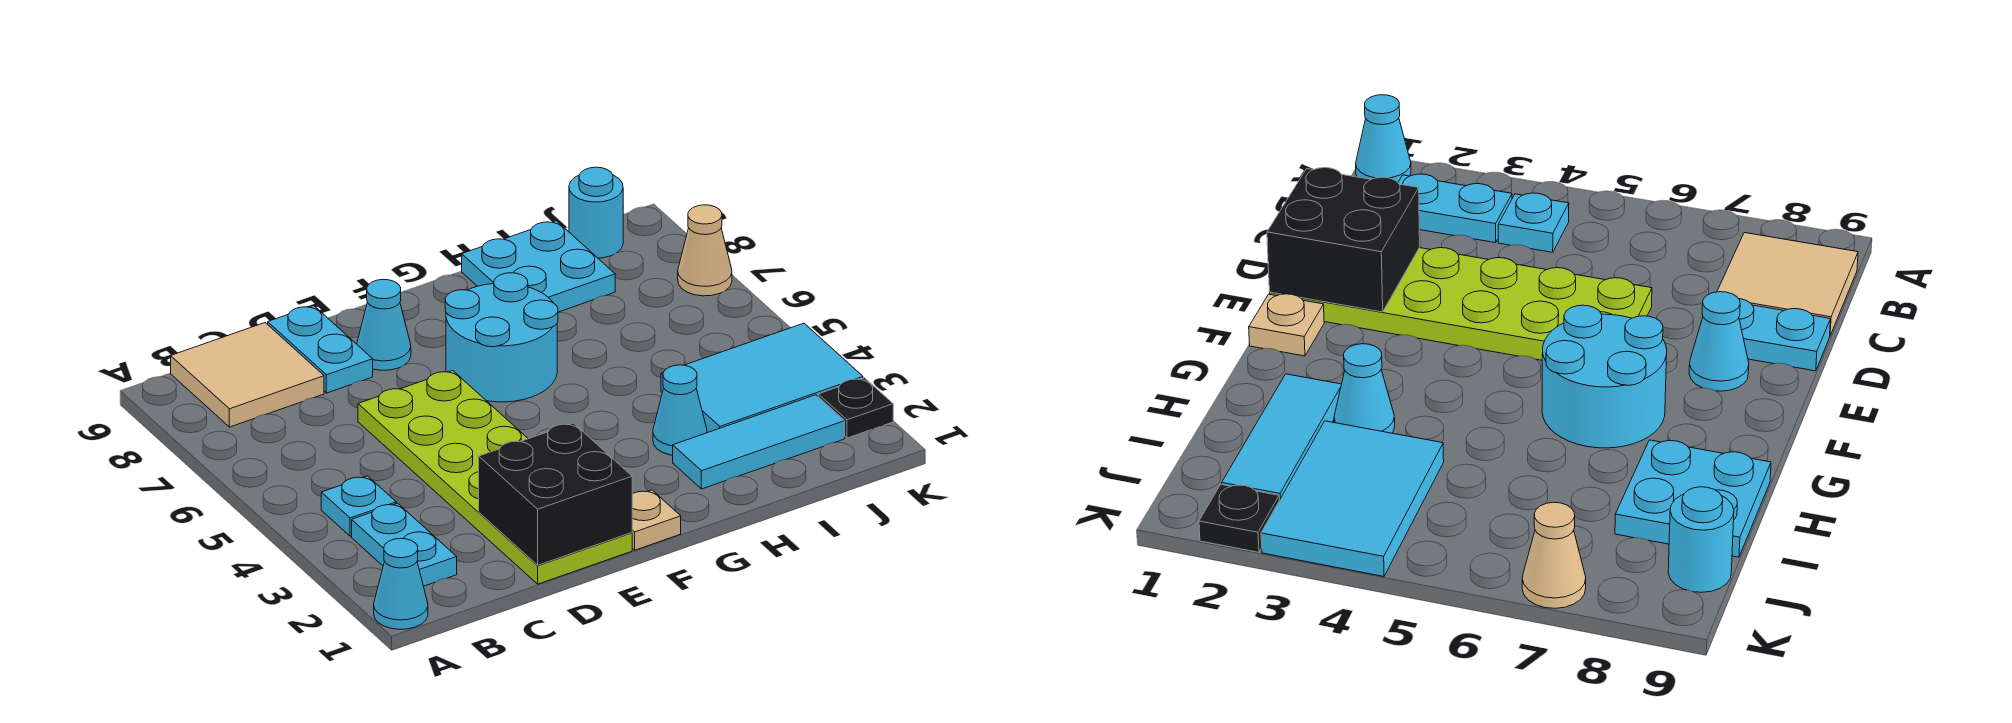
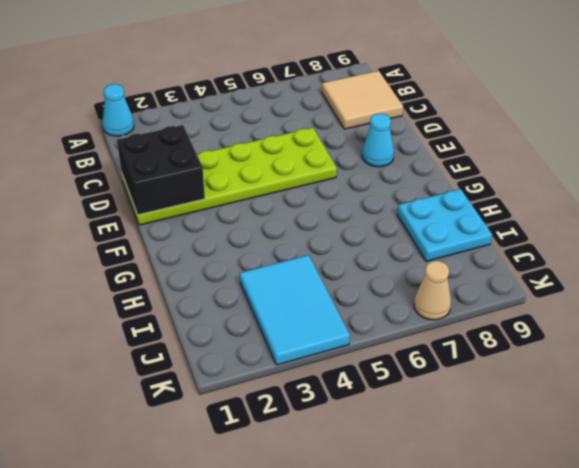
none -> cyan 1x2 plate [352,503,457,586]
none -> cyan 1x1 plate [321,476,396,536]
none -> cyan 1x2 plate [268,306,373,393]

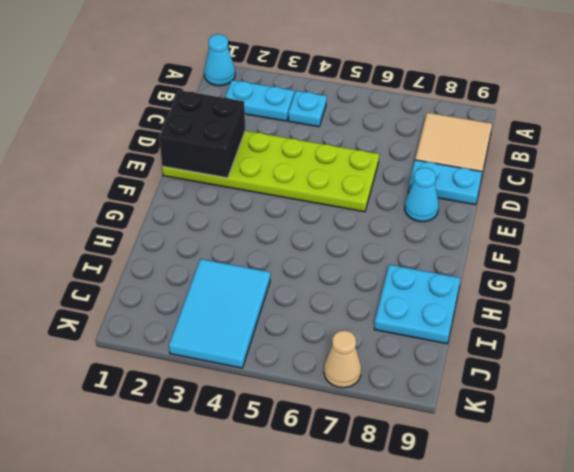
none -> tan 1x1 plate [632,490,681,550]
none -> cyan 2x2 round brick [445,273,558,402]
none -> cyan 1x3 tile [673,395,845,489]

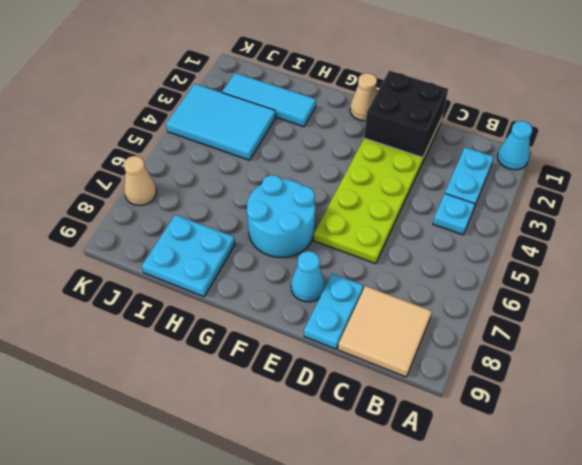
tan 1x1 cone [350,73,377,121] -> tan 1x1 plate [632,490,681,550]
none -> cyan 1x1 cone [653,365,707,455]
none -> cyan 1x1 round brick [569,167,623,258]
none -> black 1x1 plate [818,378,893,438]

